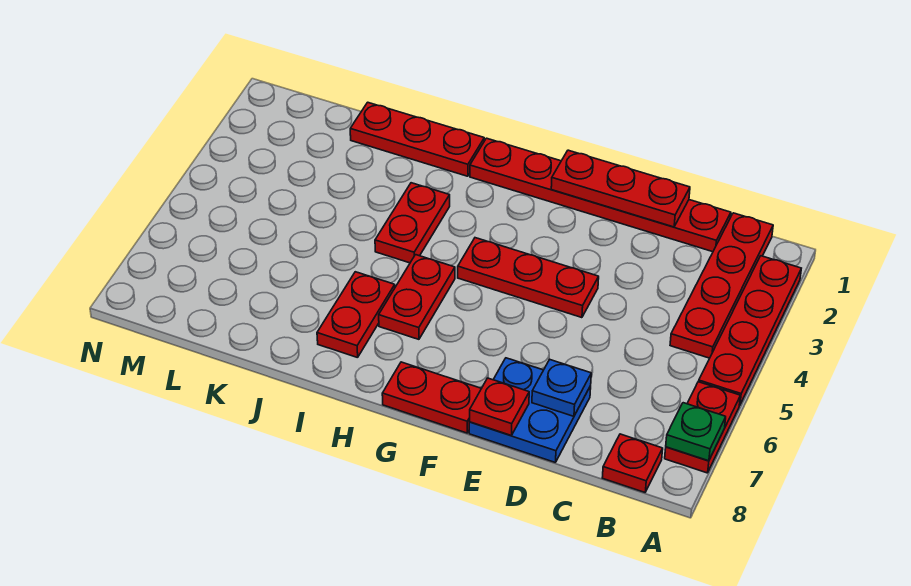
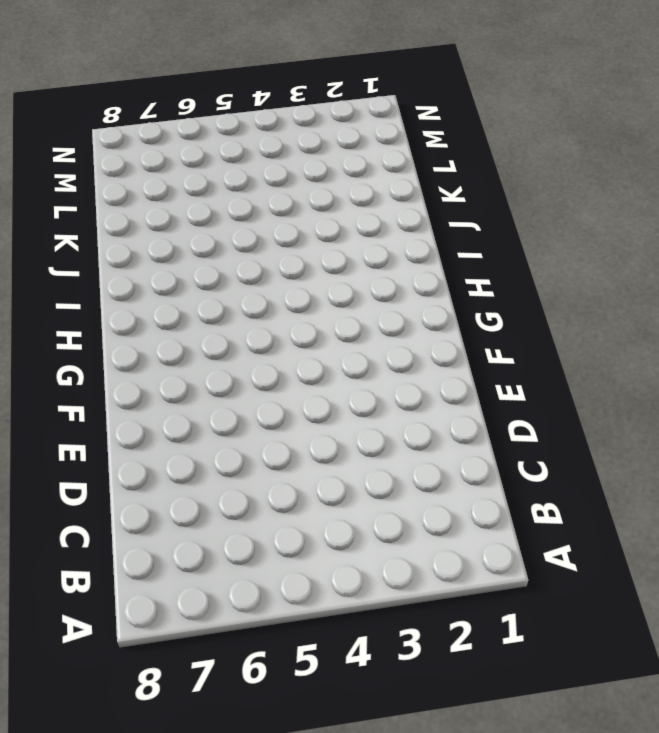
none -> red 1x4 plate [699,256,801,405]
none -> red 1x2 plate [665,382,740,473]
none -> red 1x4 plate [670,213,773,358]

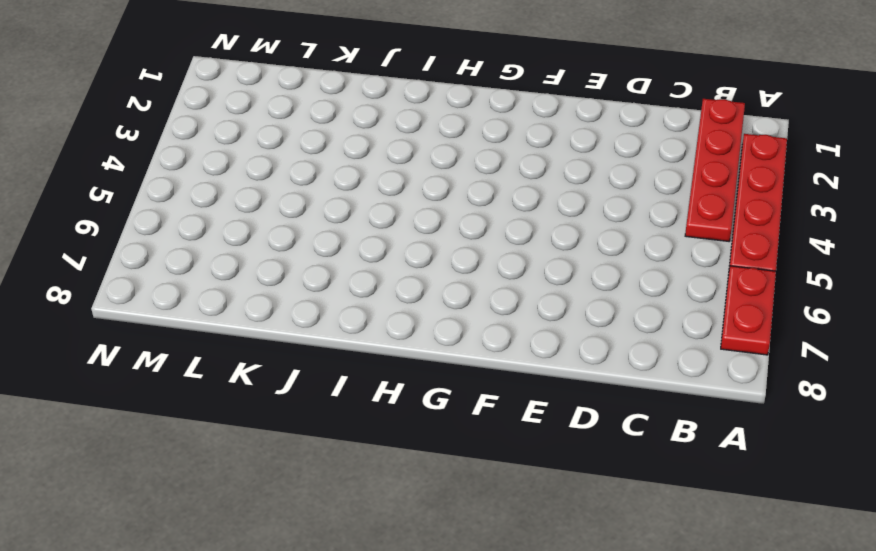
none -> red 1x1 plate [602,434,663,492]
none -> red 1x6 plate [470,138,731,252]
none -> blue 2x2 plate [469,358,591,462]

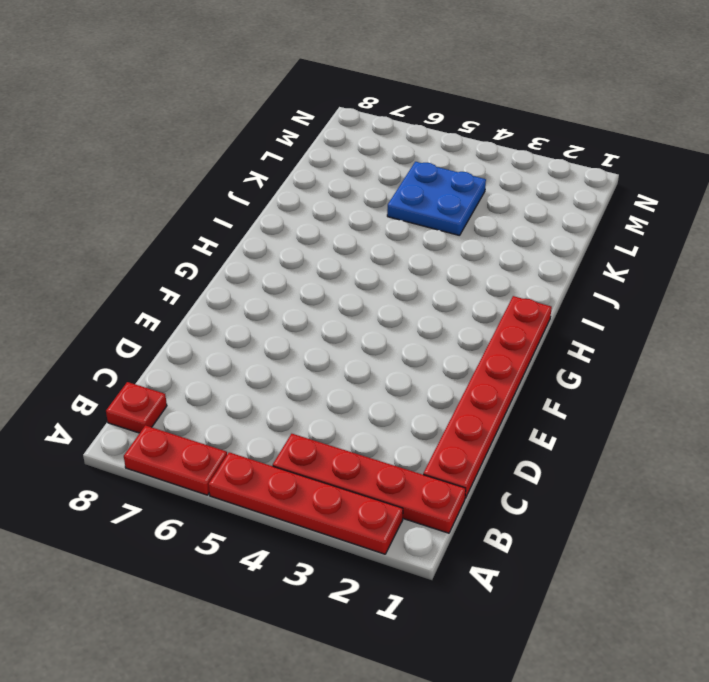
blue 2x2 plate [387,162,486,236] -> blue 2x2 plate moved to [469,358,591,462]
none -> red 1x3 plate [458,238,599,318]
none -> red 1x2 plate [382,362,481,433]
none -> red 1x2 plate [379,255,455,339]

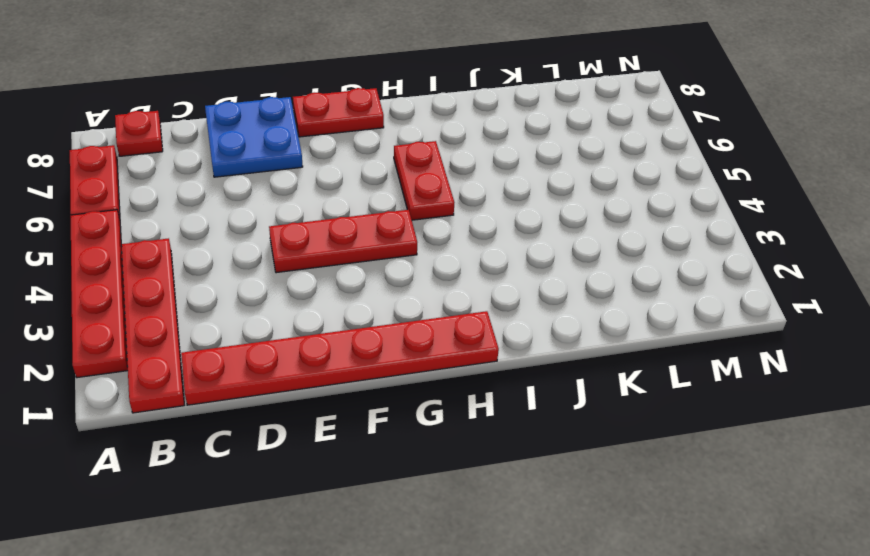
none -> red 1x3 plate [350,102,484,176]
none -> red 1x2 plate [375,183,450,263]
none -> red 1x2 plate [317,272,395,358]

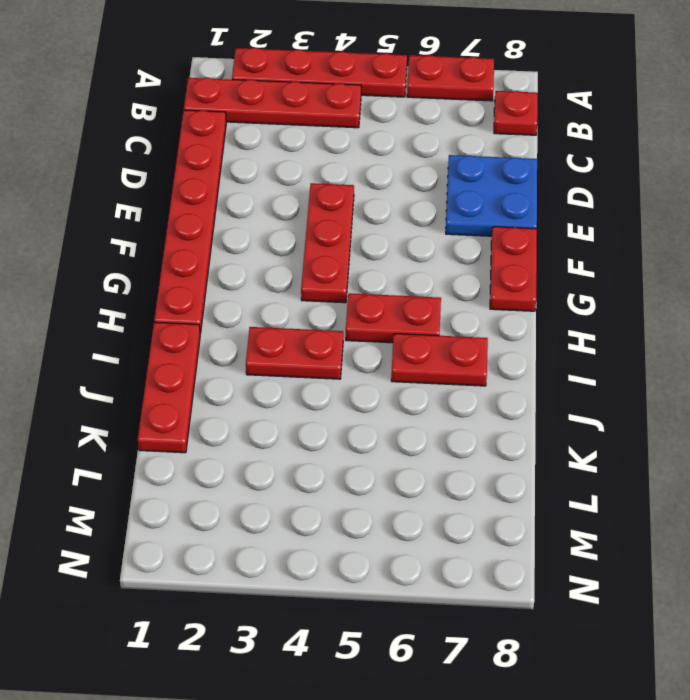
none -> green 1x1 plate [666,403,726,461]
none -> red 1x3 plate [551,150,690,227]
none -> blue 1x1 plate [532,359,591,416]

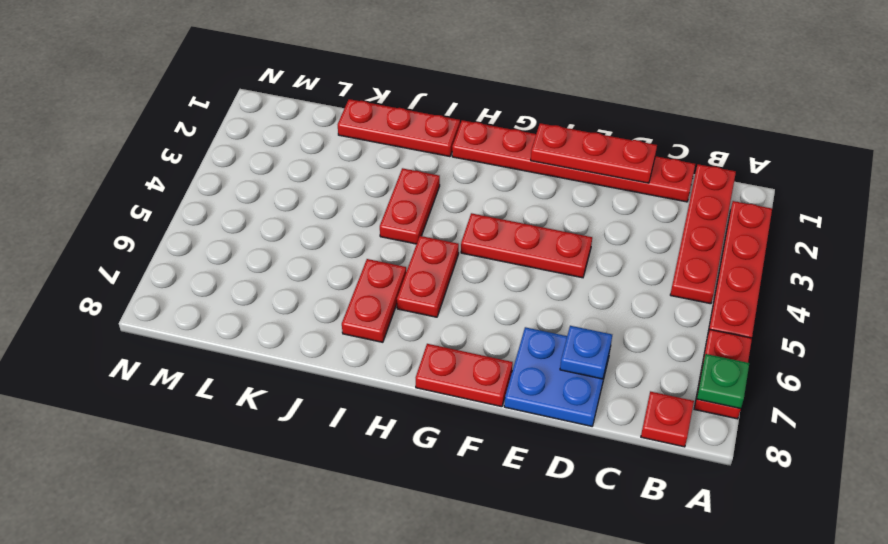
none -> red 1x1 plate [469,378,529,435]

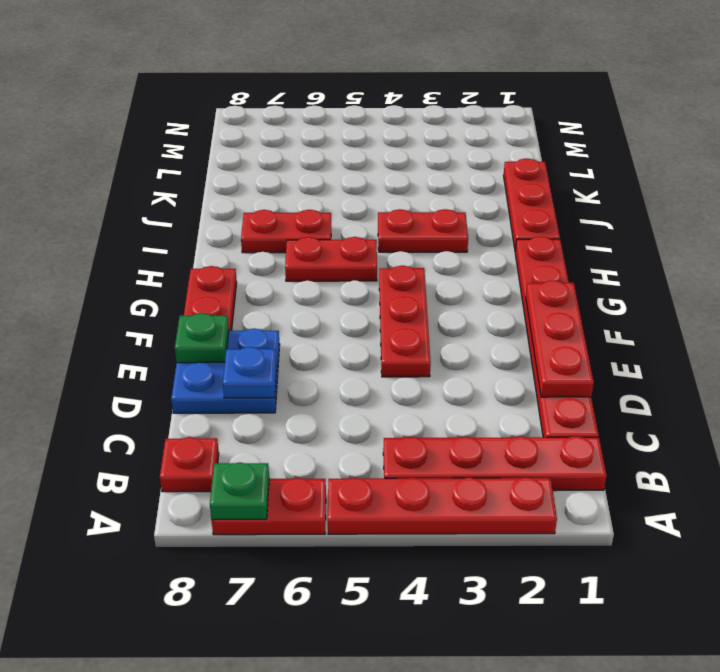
green 1x1 plate [175,313,229,363] -> red 1x1 plate [469,378,529,435]

